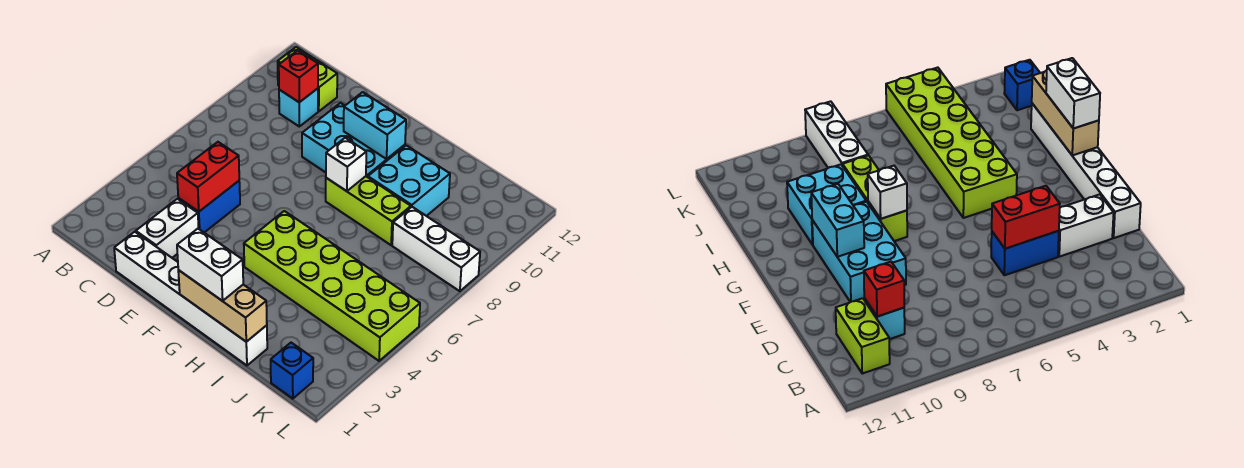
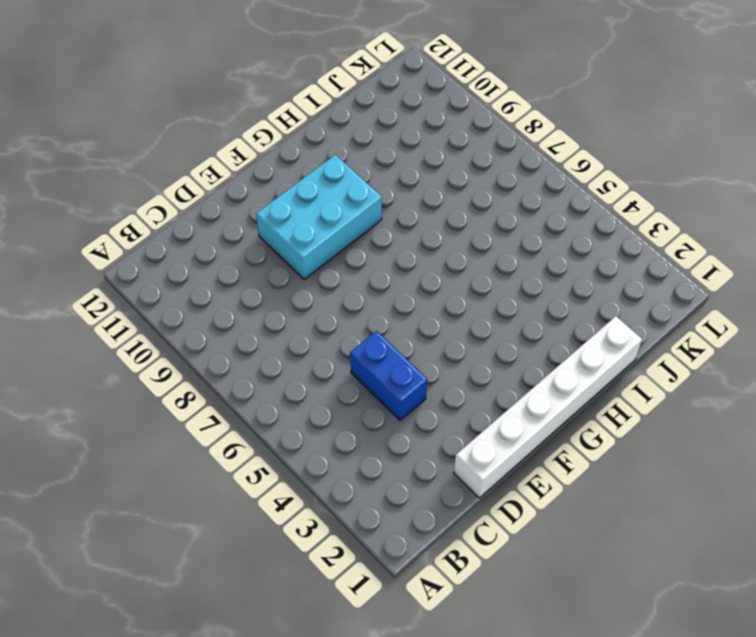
none -> lime 1x2 brick [278,47,337,111]
none -> cyan 1x1 brick [279,88,318,126]
none -> white 1x2 brick [136,199,199,258]

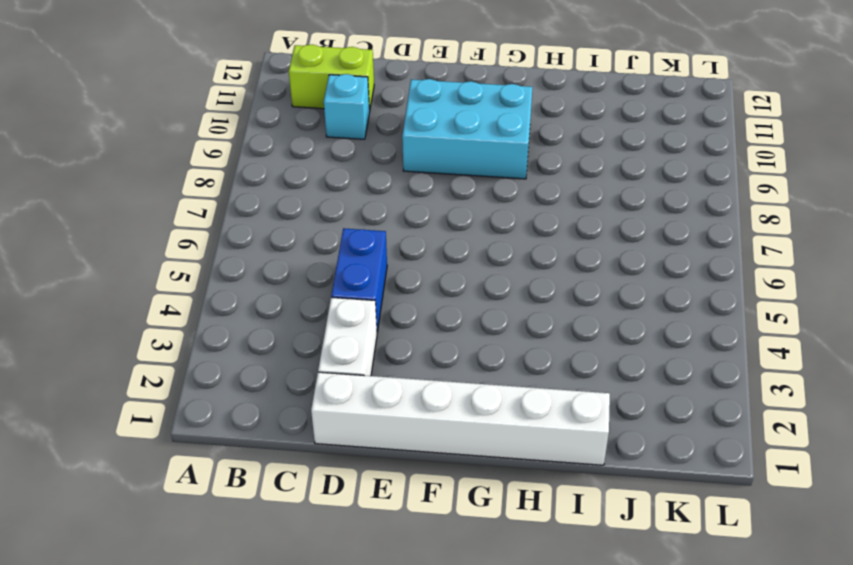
none -> lime 2x6 brick [244,211,420,361]
none -> lime 1x3 brick [326,176,411,245]
none -> cyan 2x2 brick [368,145,450,216]

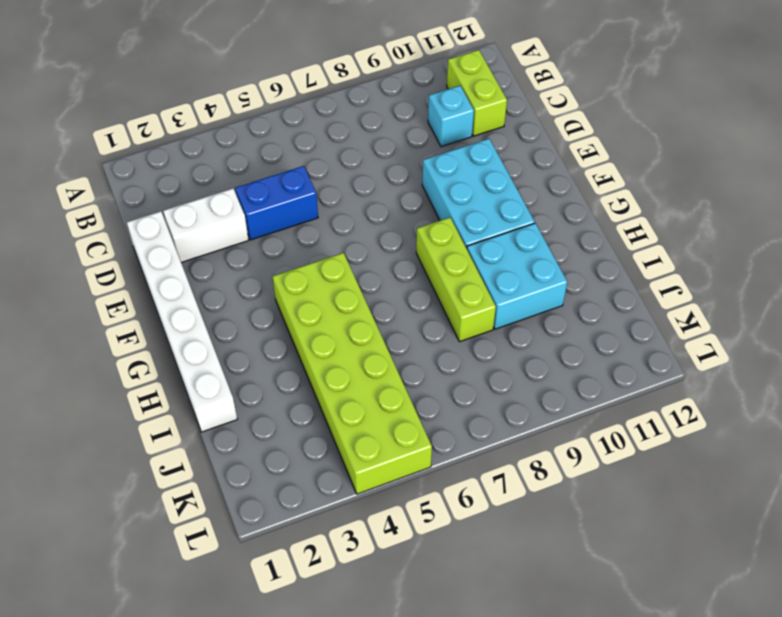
none -> white 1x3 brick [392,207,480,291]
none -> blue 1x1 brick [271,343,313,399]
none -> red 1x1 brick [279,50,318,102]

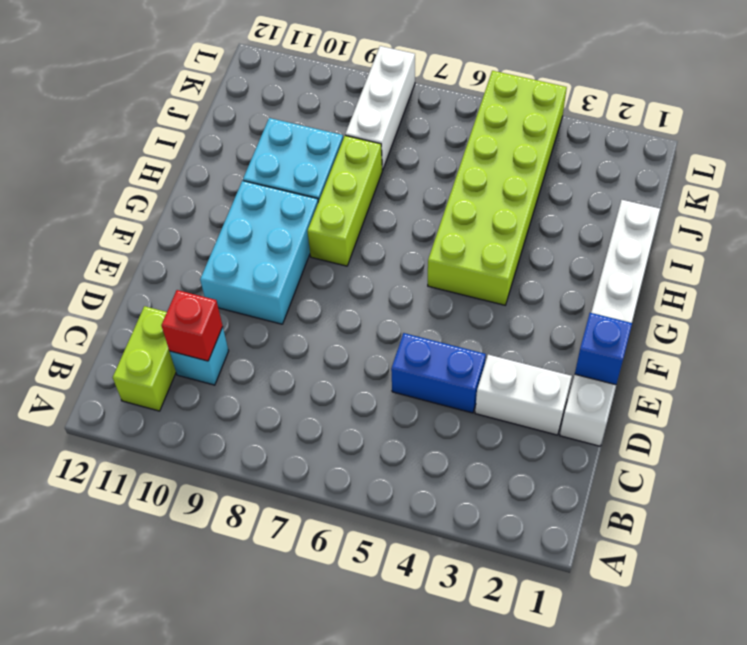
blue 1x1 brick [575,313,632,385] -> blue 1x1 brick moved to [271,343,313,399]
none -> red 1x2 brick [177,142,239,212]
none -> cyan 1x2 brick [344,92,406,159]
none -> tan 1x3 brick [178,270,267,342]

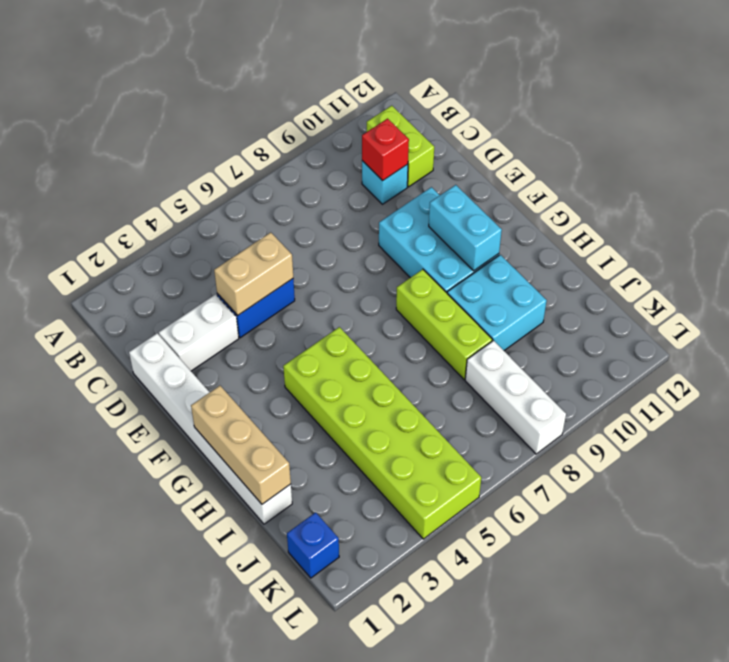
tan 1x2 brick [214,232,293,315] -> red 1x2 brick [177,142,239,212]
none -> white 1x1 brick [326,138,366,191]
none -> white 1x2 brick [177,229,243,301]

